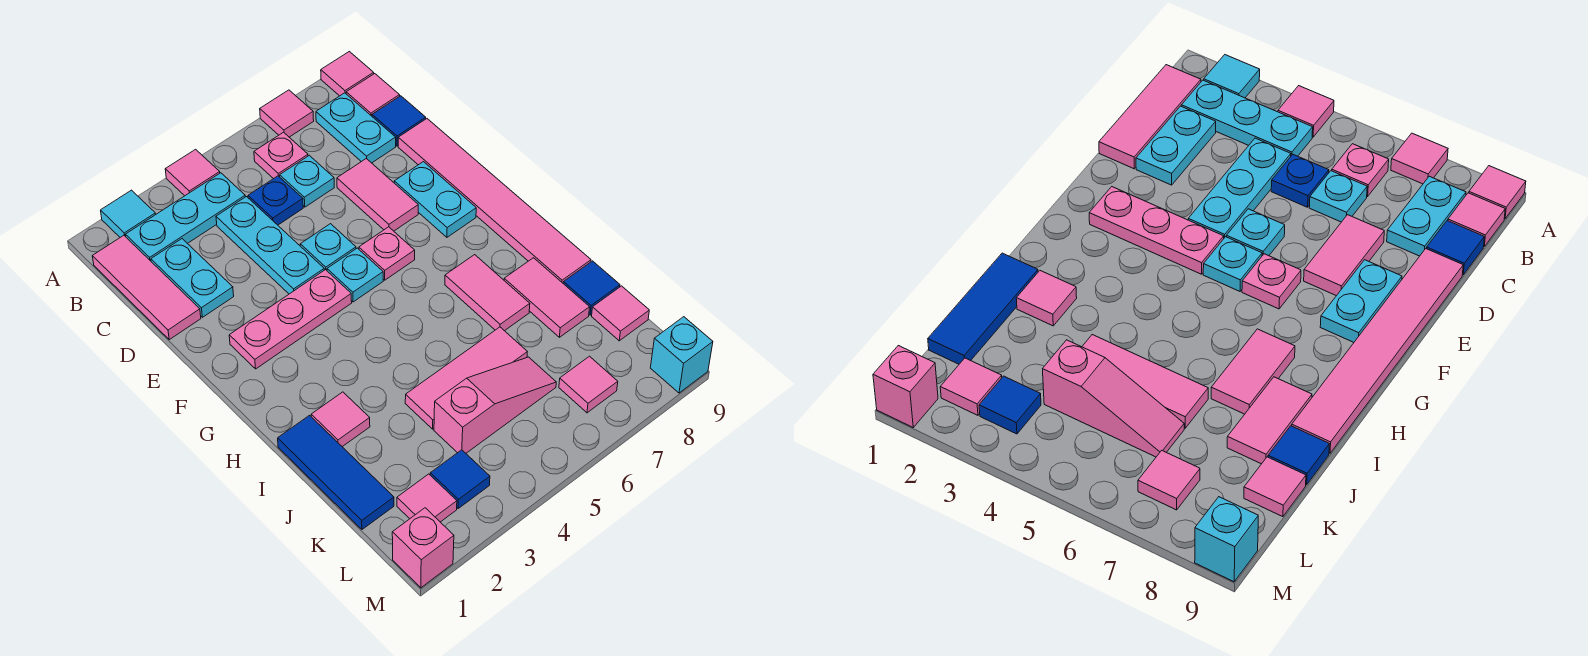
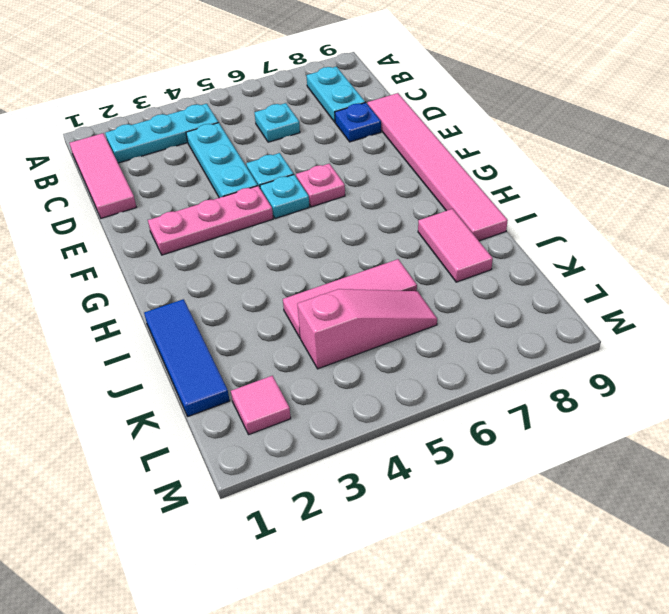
blue 1x1 plate [335,102,381,142] -> blue 1x1 plate moved to [248,176,303,225]
none -> cyan 1x1 tile [101,190,156,237]
none -> pink 1x1 tile [165,149,220,196]
none -> pink 1x1 tile [260,90,314,137]
none -> pink 1x1 tile [321,52,374,96]

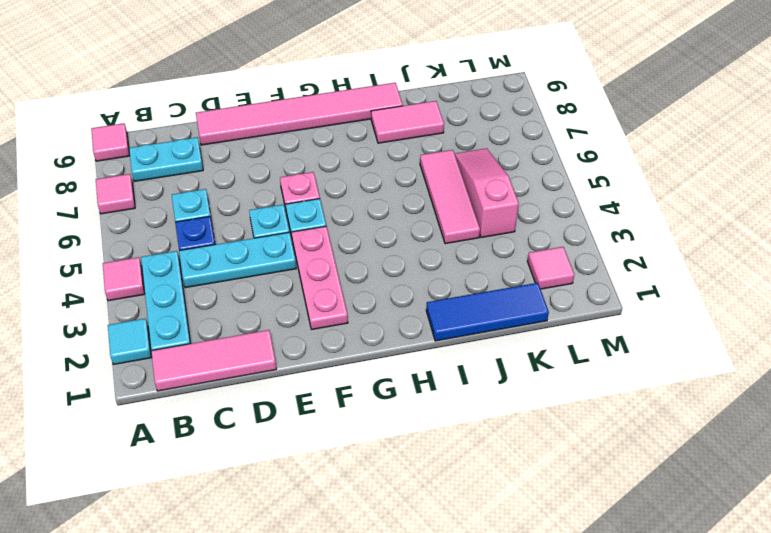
none -> pink 1x1 plate [254,132,308,179]
none -> pink 1x1 tile [346,74,400,116]
none -> cyan 1x2 plate [151,239,234,317]
none -> blue 1x1 tile [372,96,426,146]

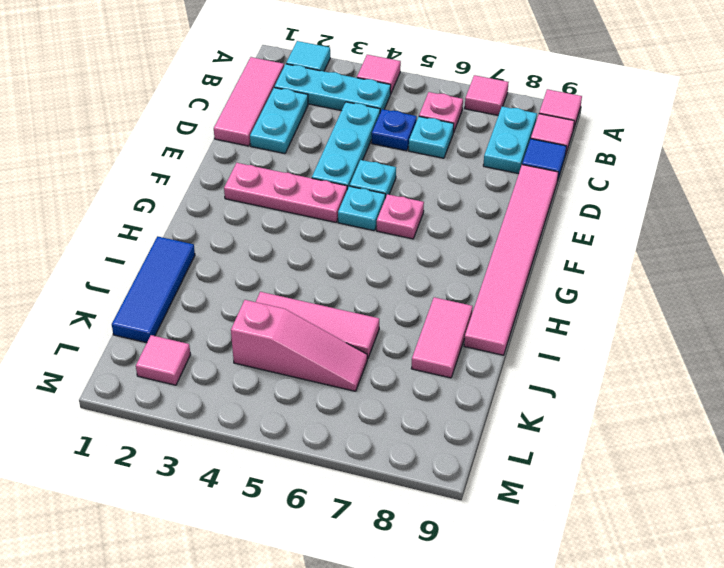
none -> pink 1x2 tile [337,159,418,231]
none -> cyan 1x2 plate [394,162,476,237]
none -> pink 1x2 tile [445,255,530,331]
none -> pink 1x1 tile [311,392,370,447]

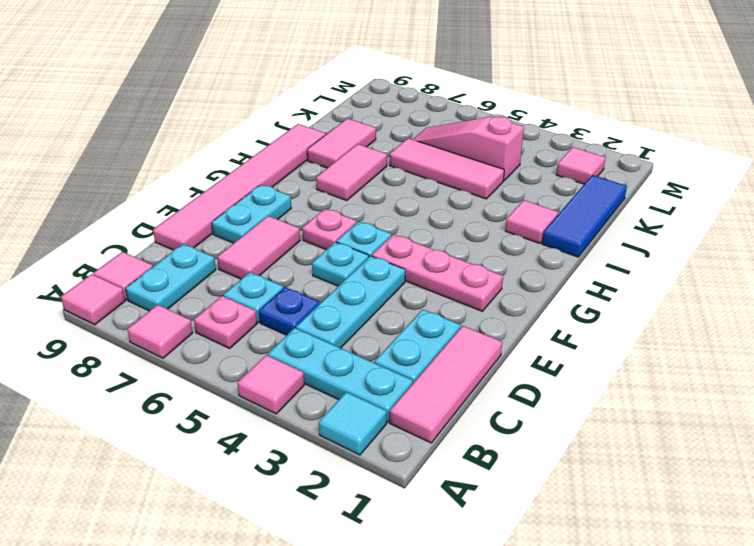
none -> blue 1x1 tile [372,96,426,146]
none -> blue 1x1 tile [563,261,620,315]
none -> pink 1x1 tile [592,286,649,341]
none -> blue 1x1 tile [430,450,490,508]

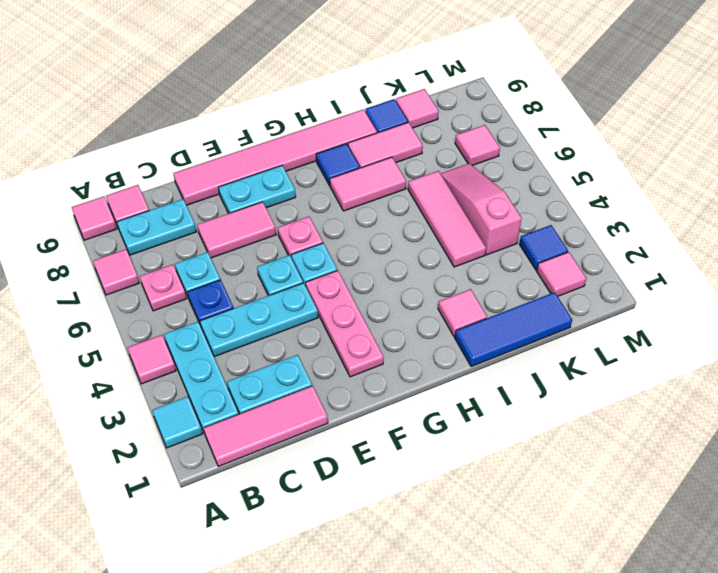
blue 1x1 tile [316,144,360,186] -> blue 1x1 tile moved to [372,96,426,146]
none -> pink 1x1 brick [392,508,454,588]
none -> cyan 1x1 brick [650,317,713,393]

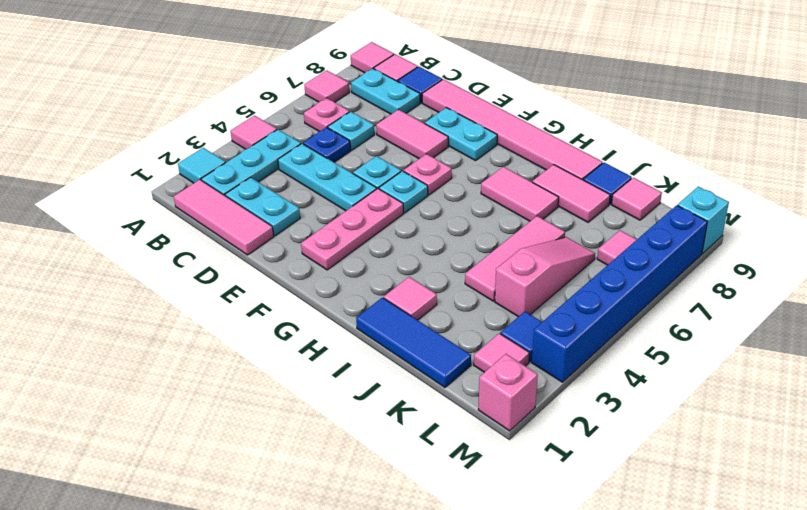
blue 1x6 brick [532,205,707,382] -> none

